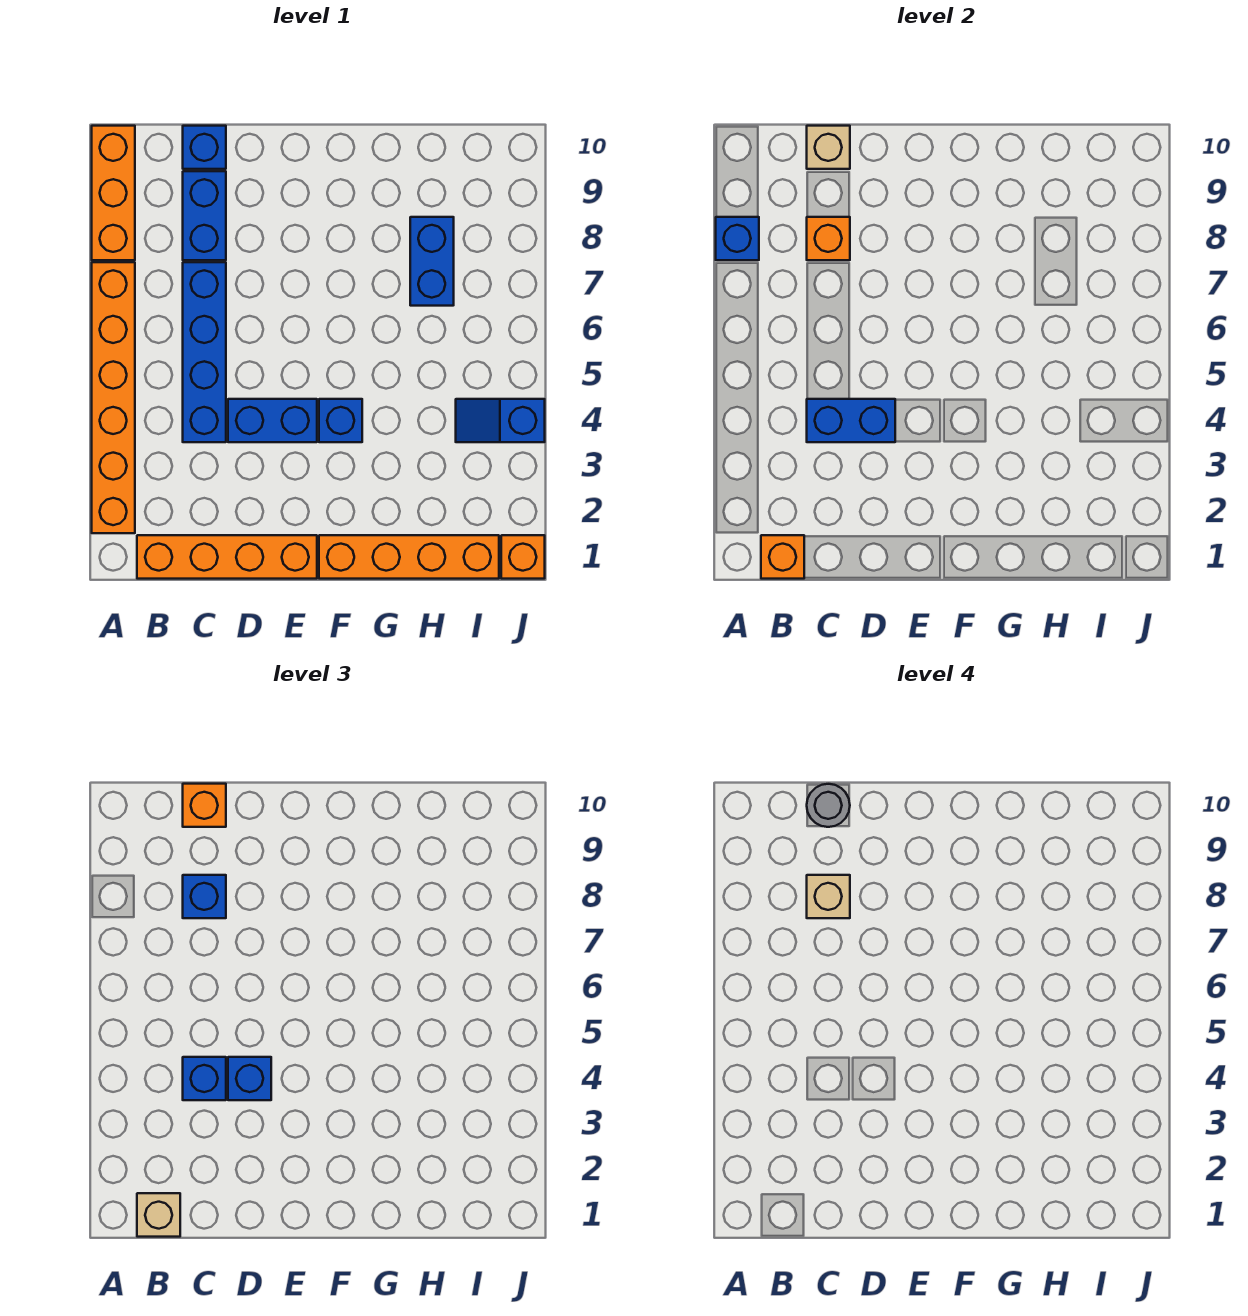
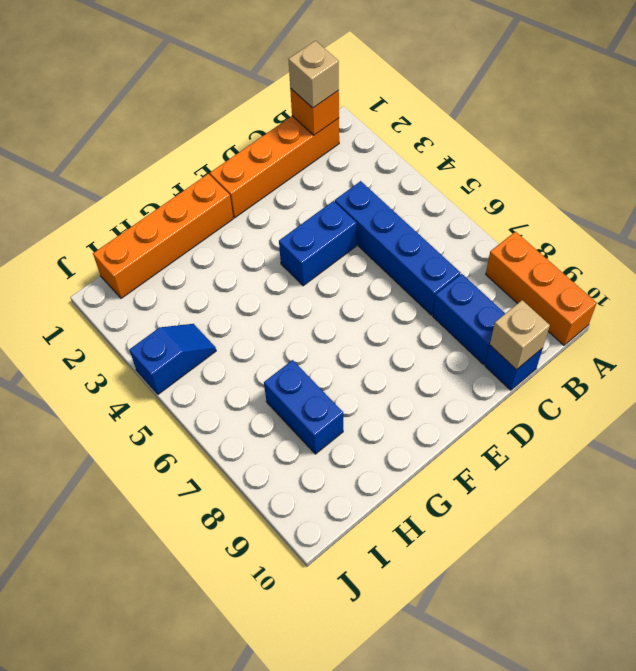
none -> orange 1x6 brick [92,262,135,533]
none -> blue 1x1 brick [319,399,362,442]
none -> orange 1x1 brick [501,535,545,579]

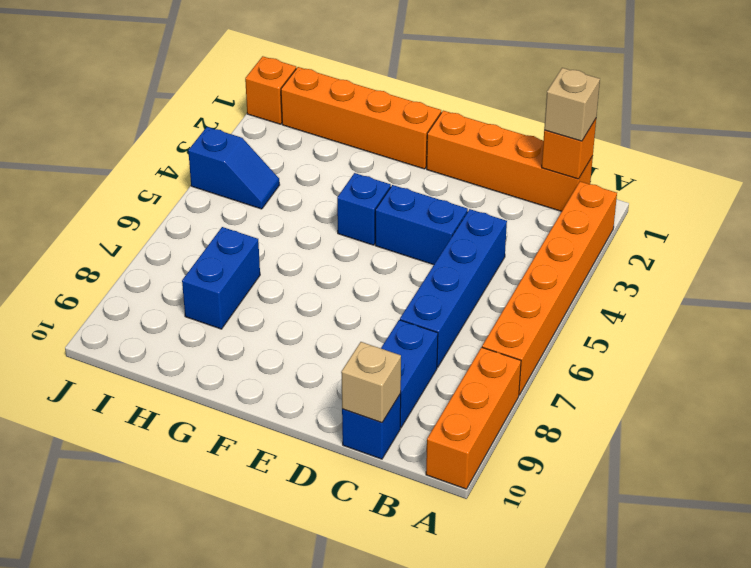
none -> blue 1x1 brick [716,217,759,260]
none -> blue 1x2 brick [807,399,895,442]
none -> orange 1x1 brick [807,217,850,260]

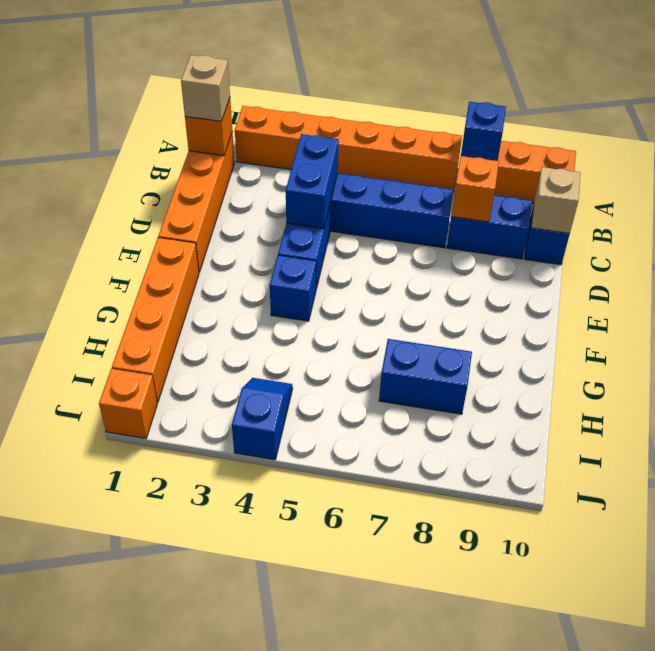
none -> blue 1x1 brick [183,1057,226,1100]
none -> blue 1x1 brick [183,875,226,918]
none -> orange 1x1 brick [183,784,226,827]

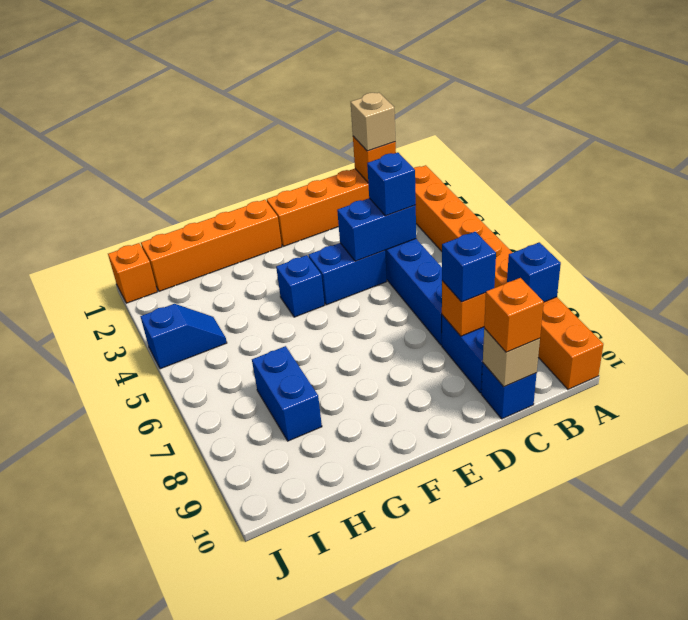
none -> blue 1x1 brick [228,1057,271,1100]
none -> tan 1x1 brick [807,875,850,918]
none -> grey 1x1 round brick [807,784,850,827]

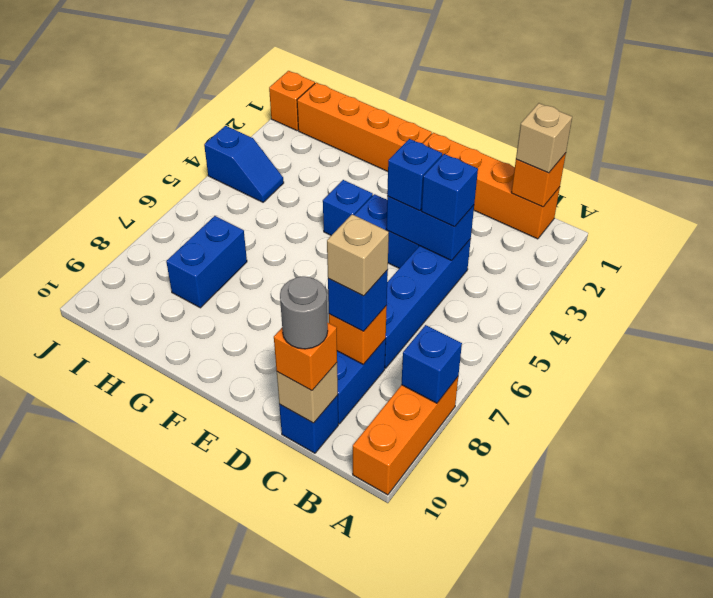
none -> orange 1x6 brick [92,262,135,533]

